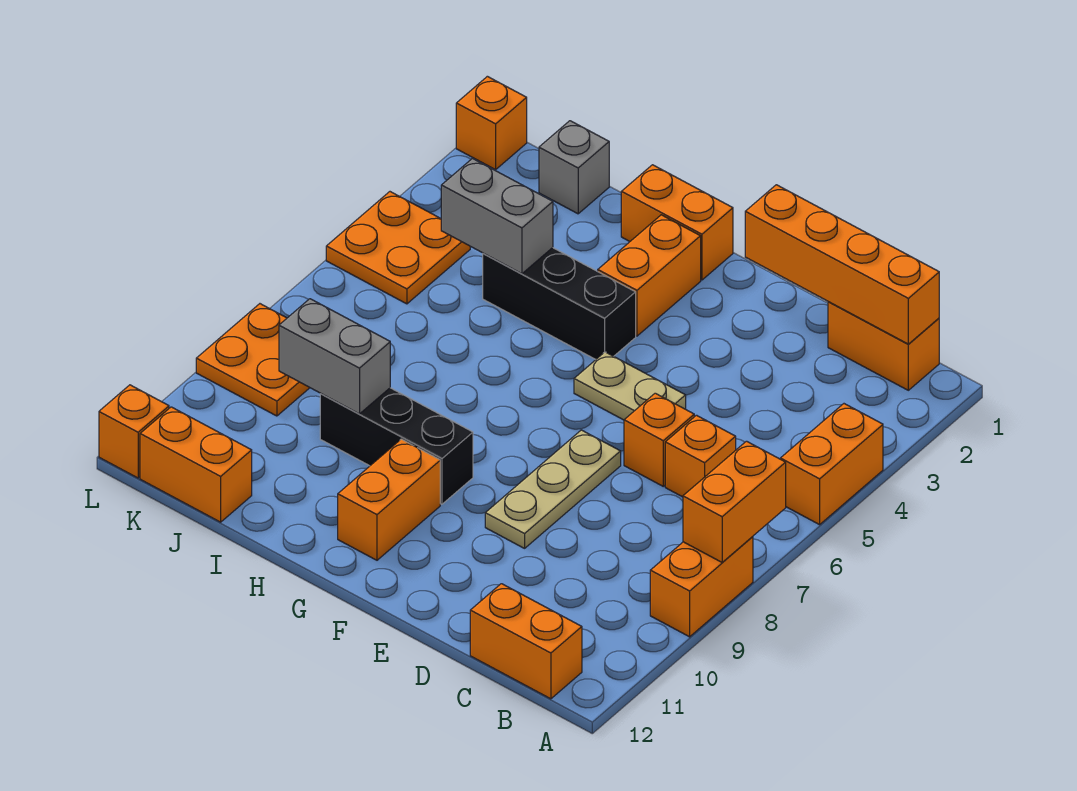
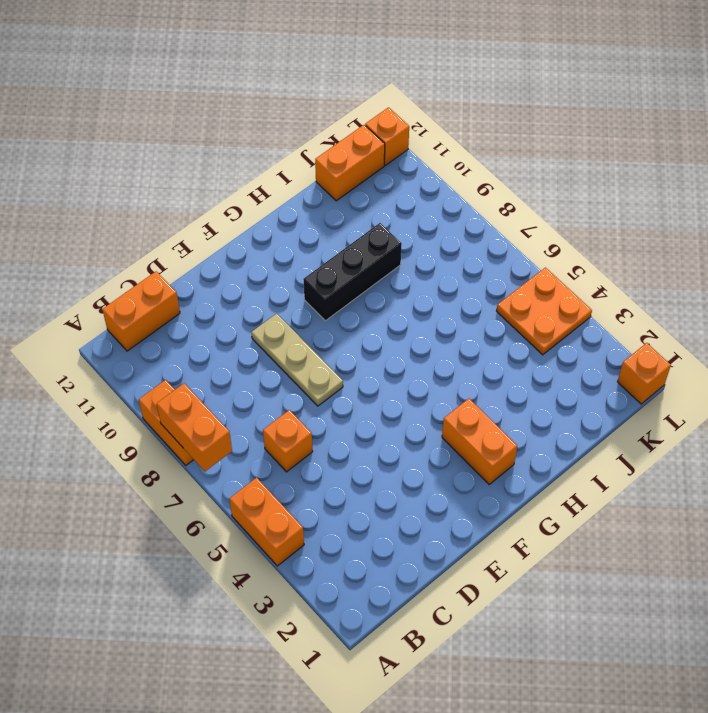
none -> orange 1x2 brick [828,302,939,390]
none -> orange 1x1 brick [624,393,694,486]
none -> tan 1x2 plate [574,352,686,420]

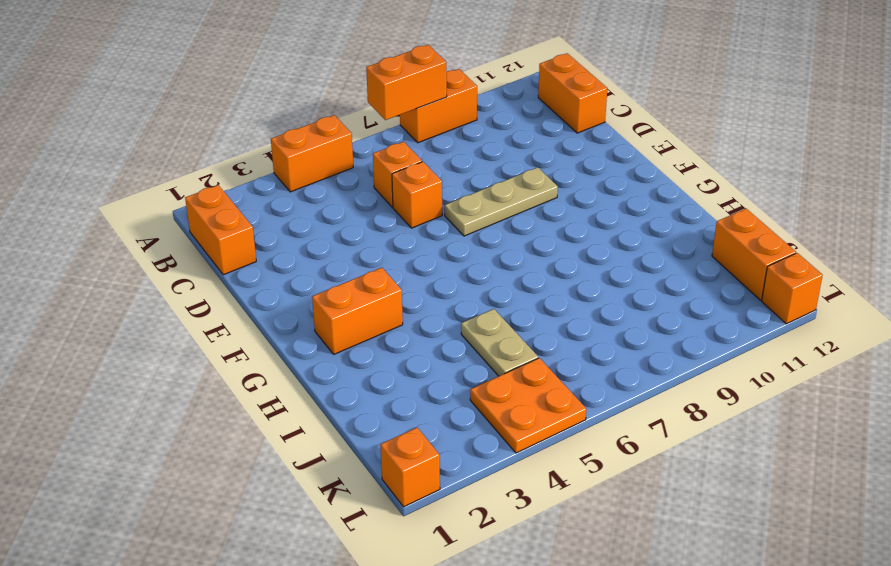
tan 1x2 plate [461,309,538,376] -> tan 1x2 plate moved to [574,352,686,420]
none -> orange 1x2 brick [621,165,733,280]
none -> black 1x3 brick [483,248,636,359]
none -> black 1x3 brick [320,388,473,504]

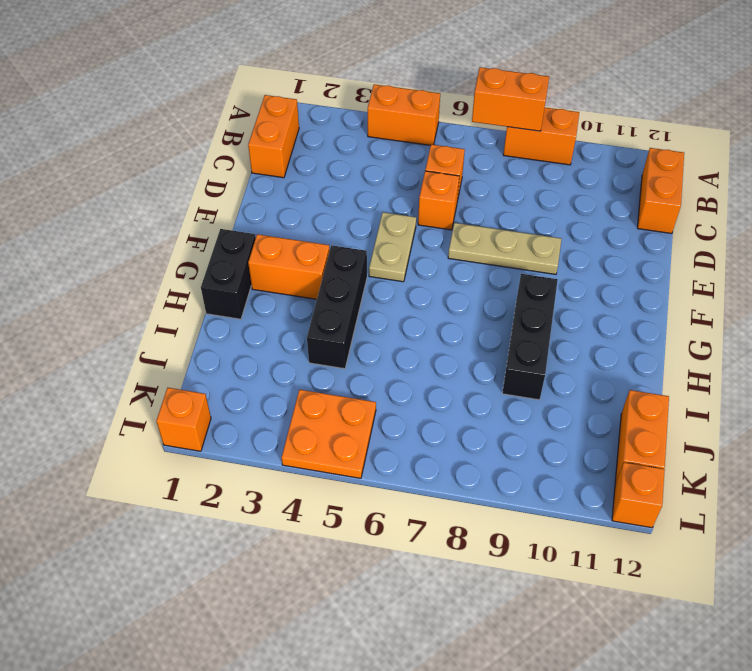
black 1x2 brick [201,229,256,319] -> orange 1x2 brick [621,165,733,280]
none -> orange 1x2 brick [338,439,440,560]
none -> grey 1x1 brick [539,121,609,214]
none -> orange 2x2 plate [196,304,310,416]

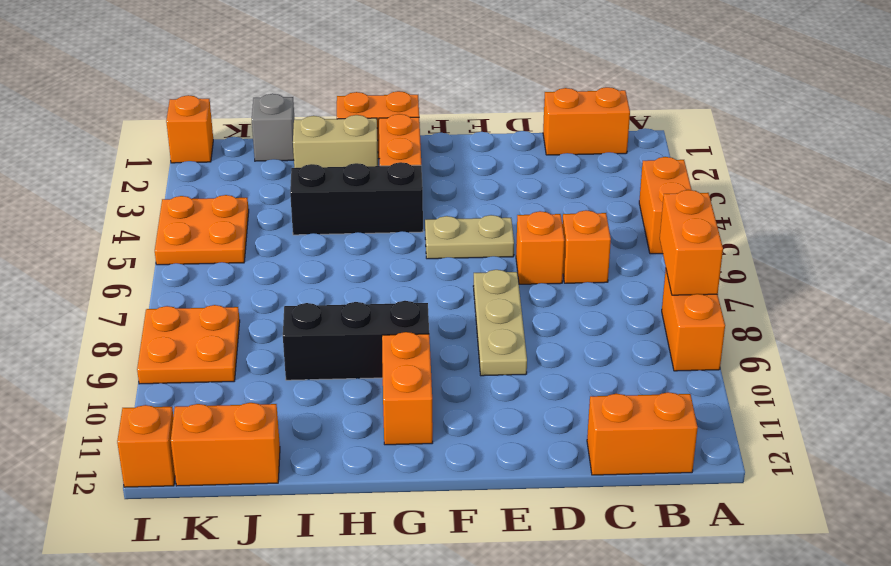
tan 1x2 brick [293,115,378,168] -> none
none -> orange 1x4 brick [745,185,939,344]
none -> grey 1x2 brick [441,159,553,274]
none -> grey 1x2 brick [279,299,390,414]

